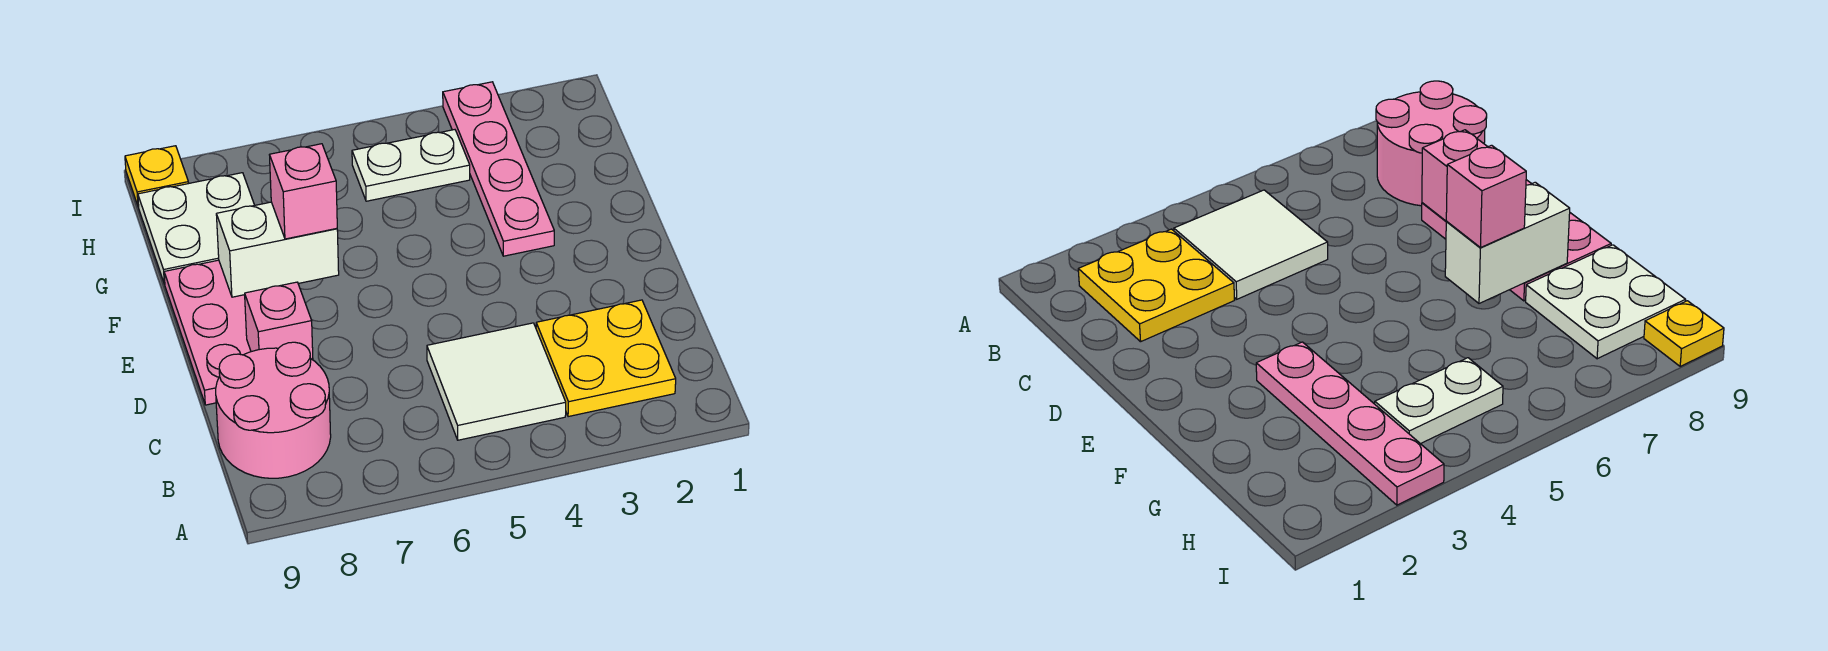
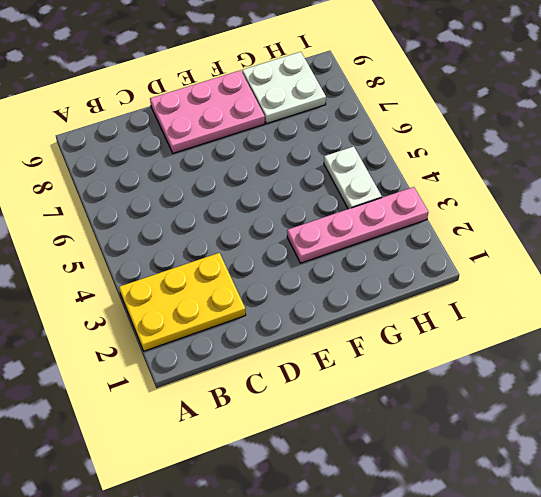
yellow 2x3 plate [119,253,246,351] -> yellow 2x2 plate [536,300,676,417]
none -> white 2x2 tile [427,323,566,440]
none -> pink 2x2 round brick [216,342,331,478]

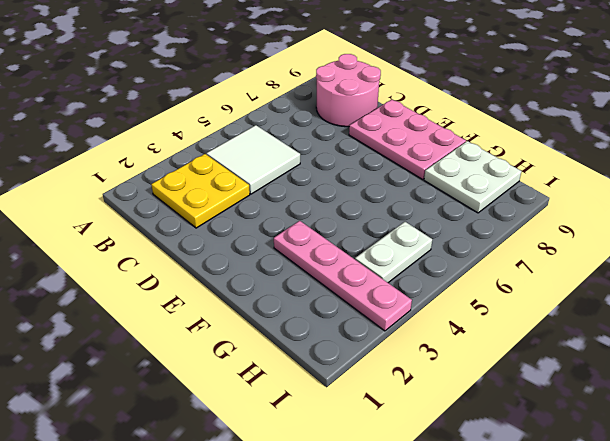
none -> yellow 1x1 plate [125,146,189,207]
none -> pink 1x1 brick [245,282,313,360]

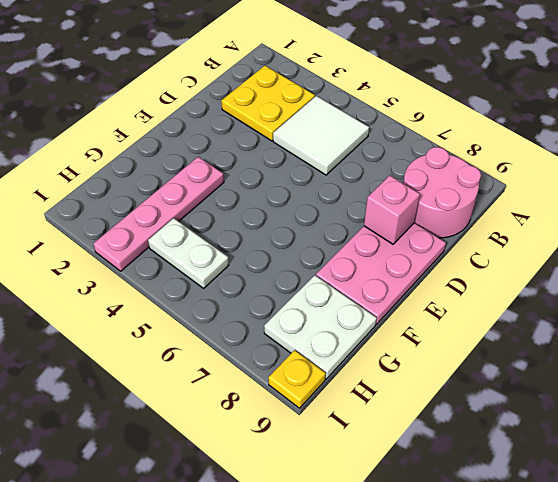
none -> white 1x2 brick [216,202,339,297]
none -> pink 1x1 brick [270,144,337,239]

